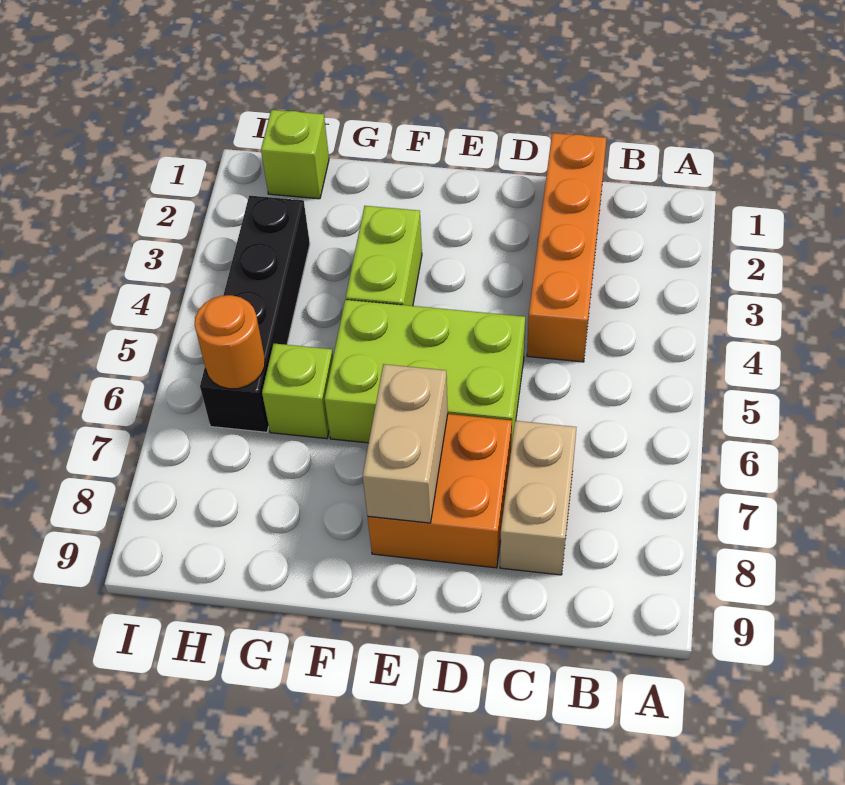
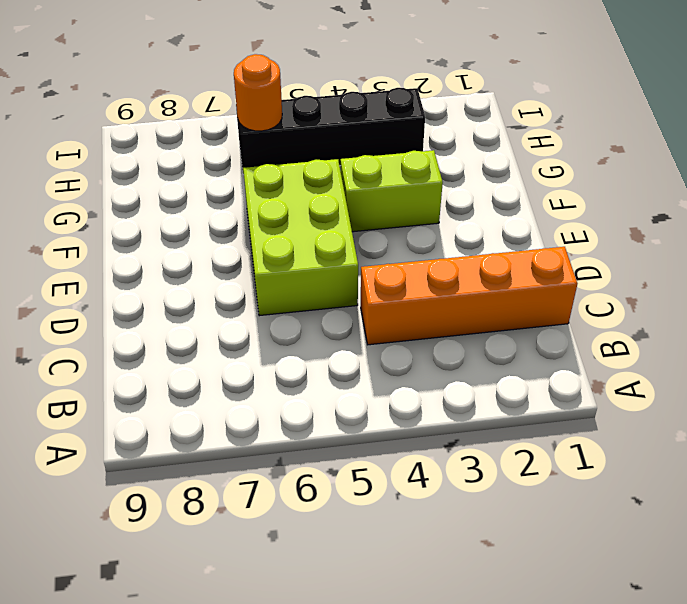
none -> tan 1x2 brick [500,421,577,575]
none -> orange 2x2 brick [368,414,512,568]

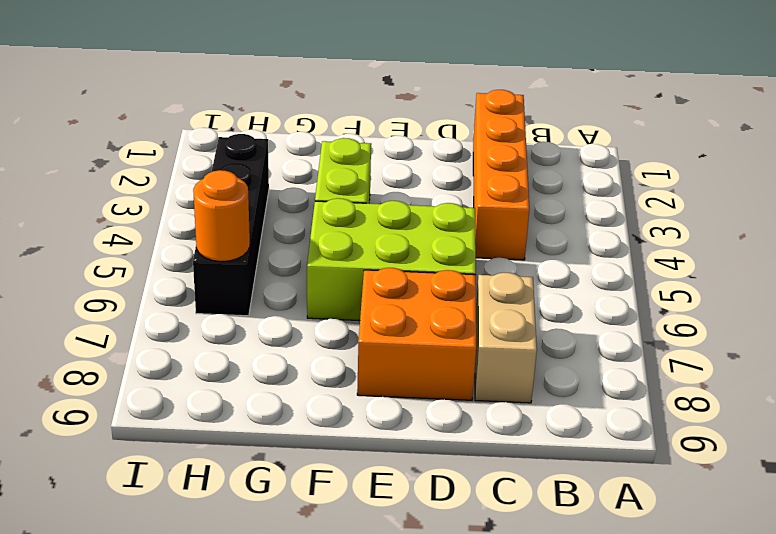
none -> lime 1x1 brick [262,344,333,439]
none -> lime 1x1 brick [261,110,329,199]

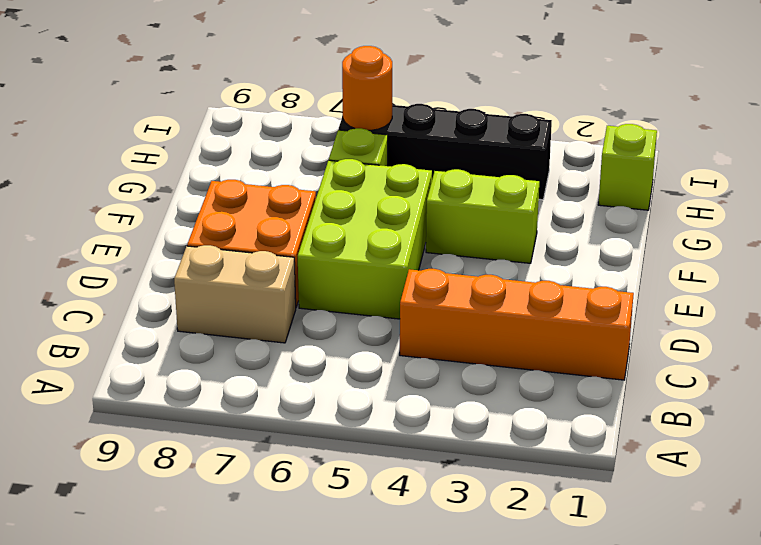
none -> tan 1x2 brick [363,364,448,523]

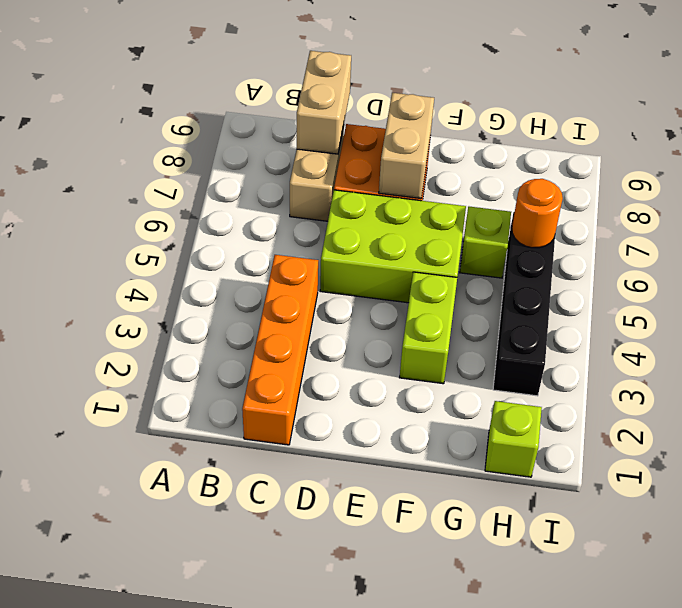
tan 1x2 brick [297,51,351,154] -> none

